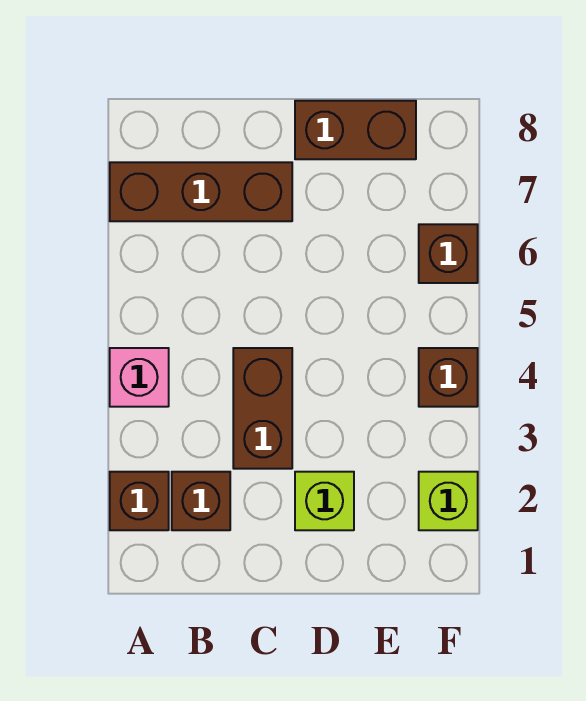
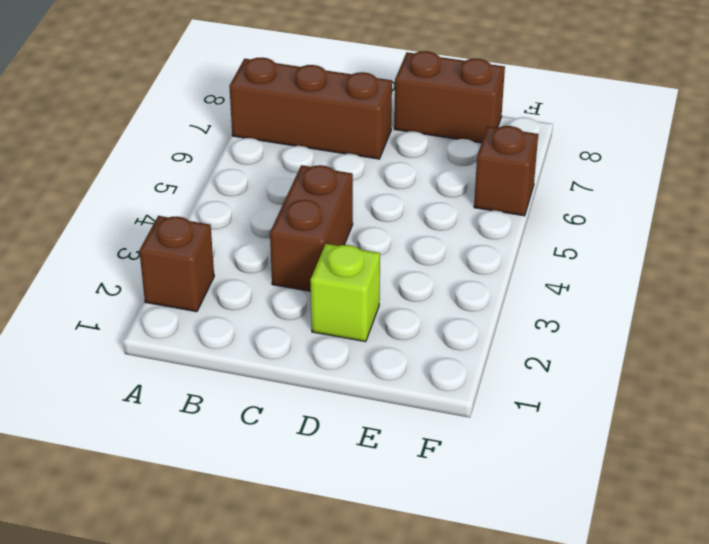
none -> pink 1x1 brick [110,348,169,407]
none -> brown 1x1 brick [172,472,230,530]

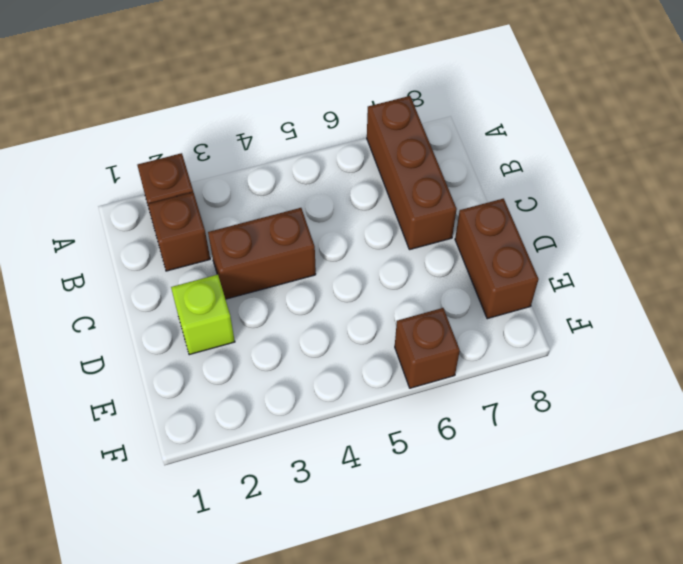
none -> pink 1x1 brick [110,348,169,407]
none -> lime 1x1 brick [419,472,478,530]

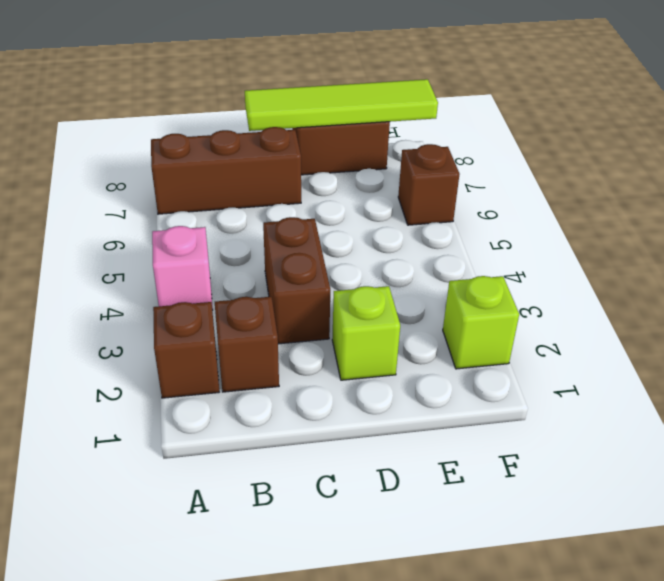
lime 1x4 tile [245,79,438,131] -> none
none -> brown 1x1 brick [419,348,478,407]

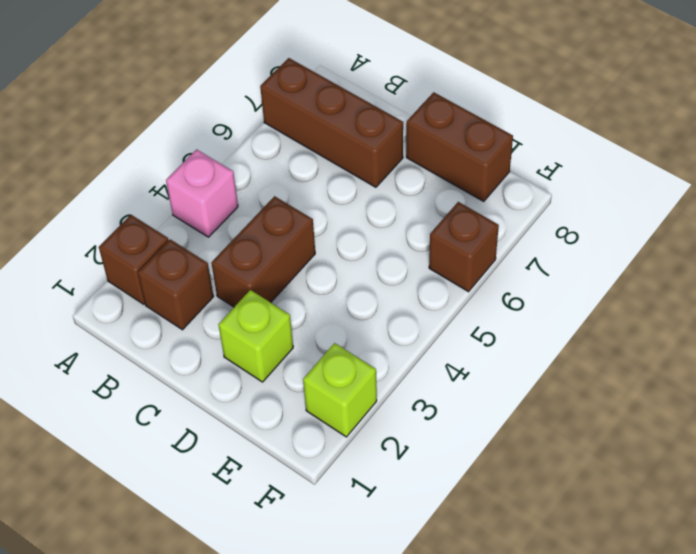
none -> brown 1x1 brick [419,348,478,407]

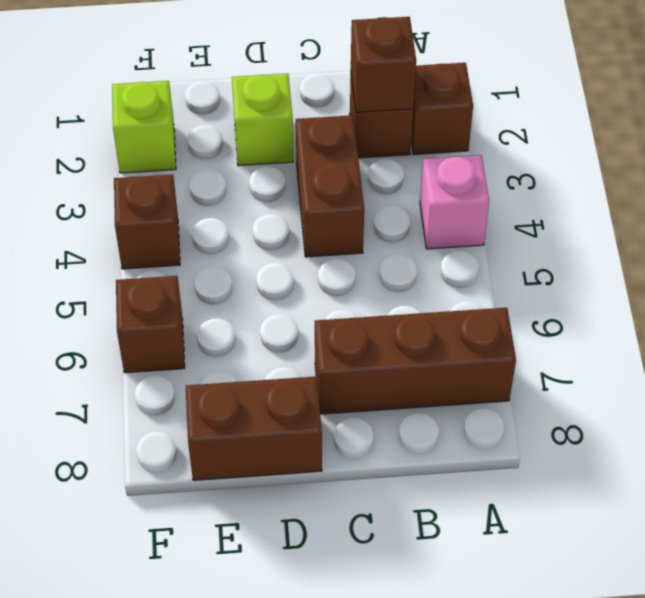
brown 1x1 brick [351,17,416,112] -> none

